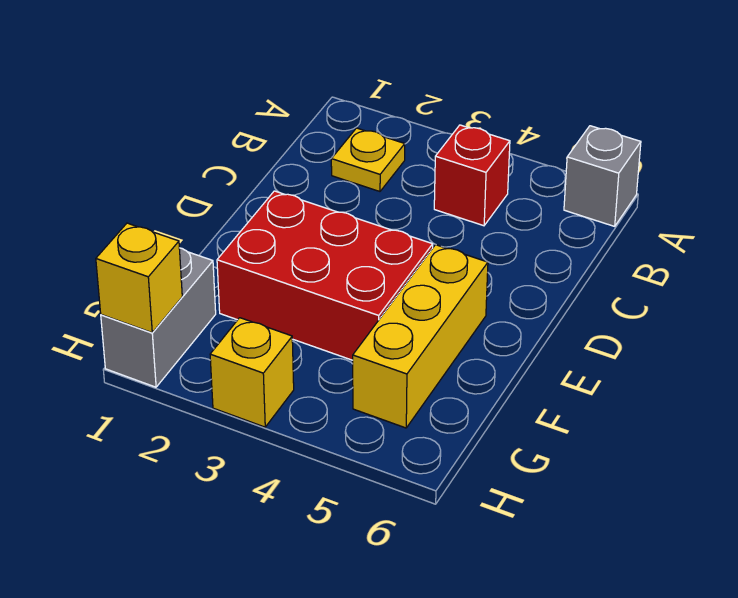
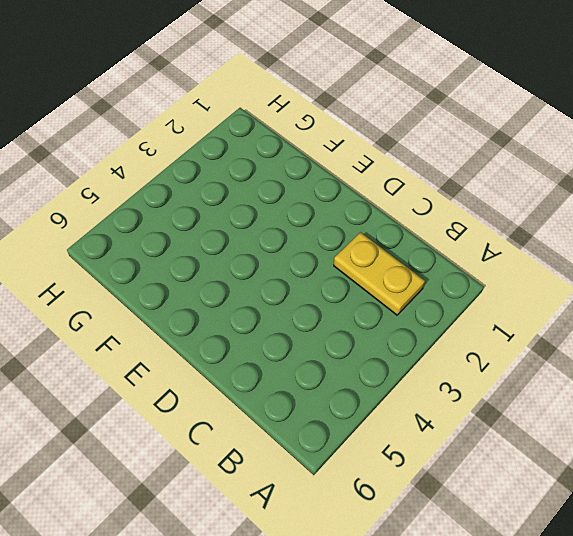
yellow 1x2 plate [334,232,425,315] -> yellow 1x1 plate [331,128,405,191]
none -> grey 1x1 brick [564,126,641,226]
none -> red 1x1 brick [434,125,510,226]

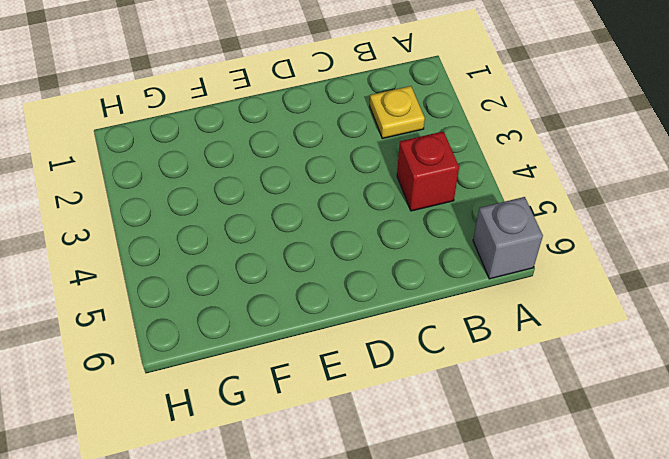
none -> red 2x3 brick [217,191,433,360]
none -> yellow 1x3 brick [353,245,488,428]

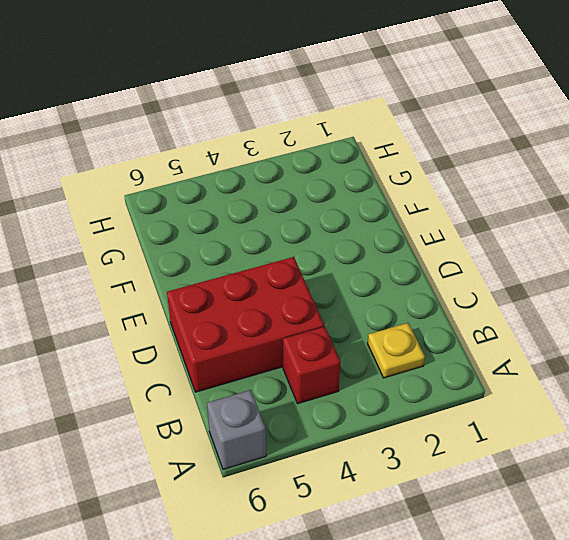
red 2x3 brick [167,257,324,392] -> red 2x3 brick moved to [217,191,433,360]
none -> yellow 1x3 brick [353,245,488,428]
none -> grey 1x2 brick [101,248,216,387]

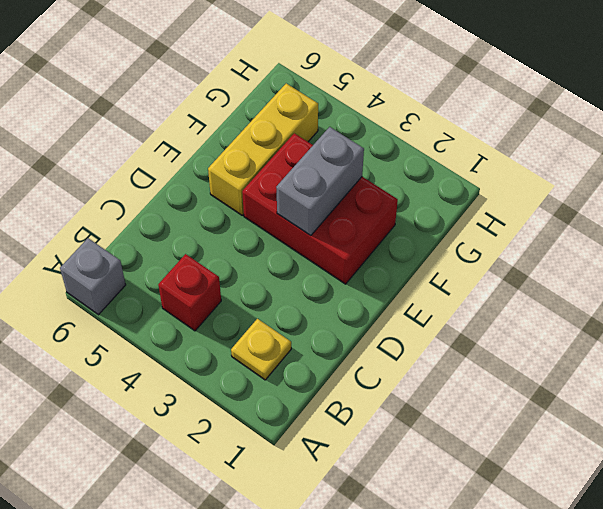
grey 1x2 brick [276,127,364,236] -> grey 1x2 brick moved to [101,248,216,387]
none -> yellow 1x1 brick [210,318,294,427]
none -> yellow 1x1 brick [96,223,182,333]

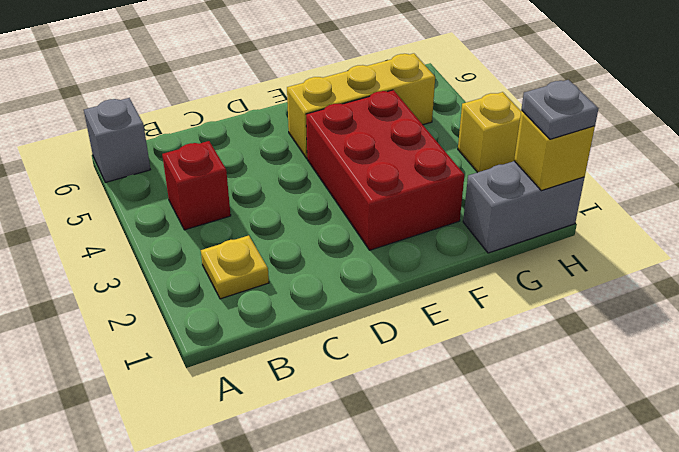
grey 1x1 plate [521,80,598,139] -> none

